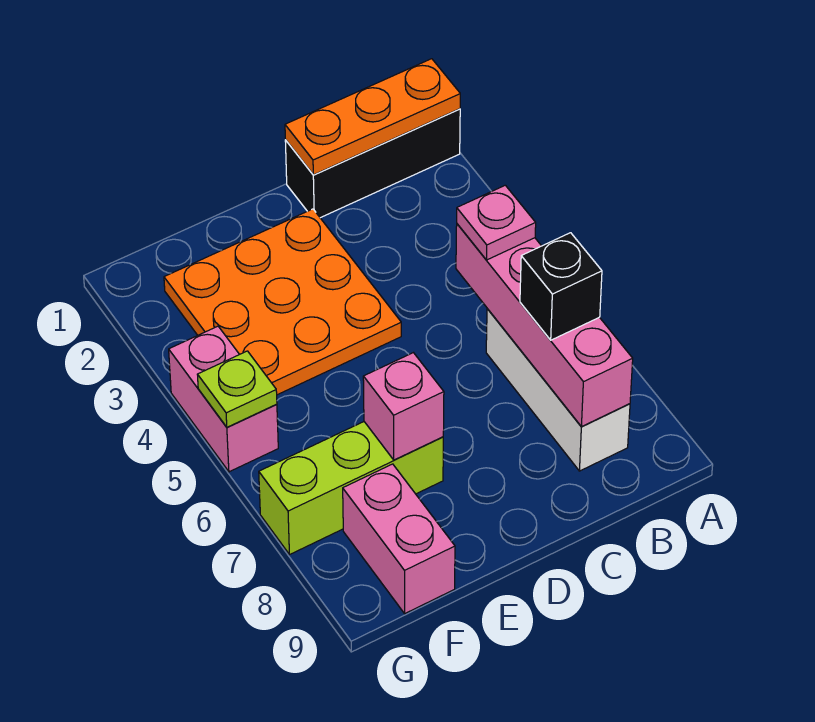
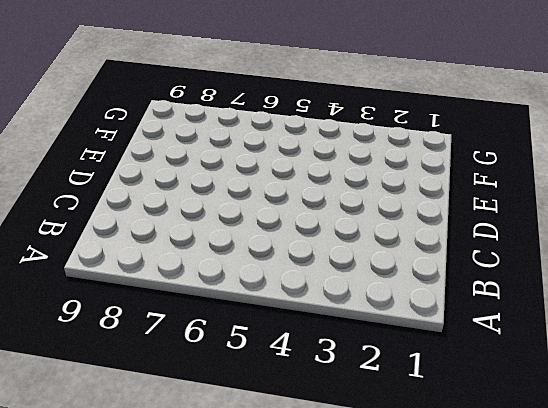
none -> black 1x3 brick [285,109,460,218]
none -> white 1x3 brick [486,309,630,471]
none -> orange 3x3 plate [164,209,401,395]

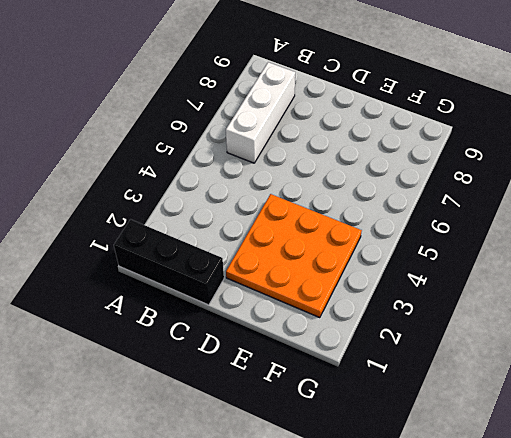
none -> lime 1x3 brick [259,422,443,555]
none -> pink 1x2 brick [343,464,455,613]
none -> pink 1x2 brick [169,326,278,472]

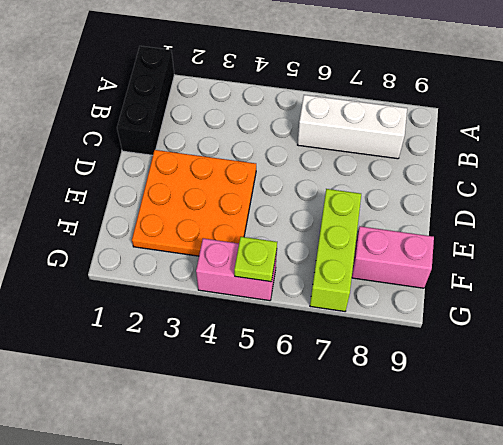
none -> orange 1x3 plate [285,59,460,175]
none -> pink 1x4 brick [456,224,633,427]
none -> pink 1x1 brick [363,353,444,460]

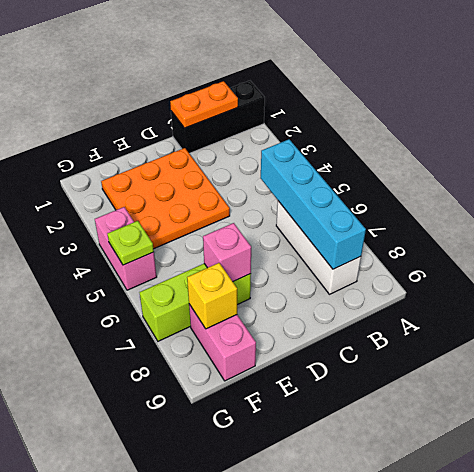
orange 1x2 plate [170,81,238,128] -> orange 1x3 plate [285,59,460,175]
cyan 1x4 brick [261,139,366,269] -> pink 1x4 brick [456,224,633,427]
yellow 1x1 brick [187,263,237,329] -> none
none -> pink 1x1 plate [457,185,536,260]
none -> black 1x1 brick [520,233,602,340]

